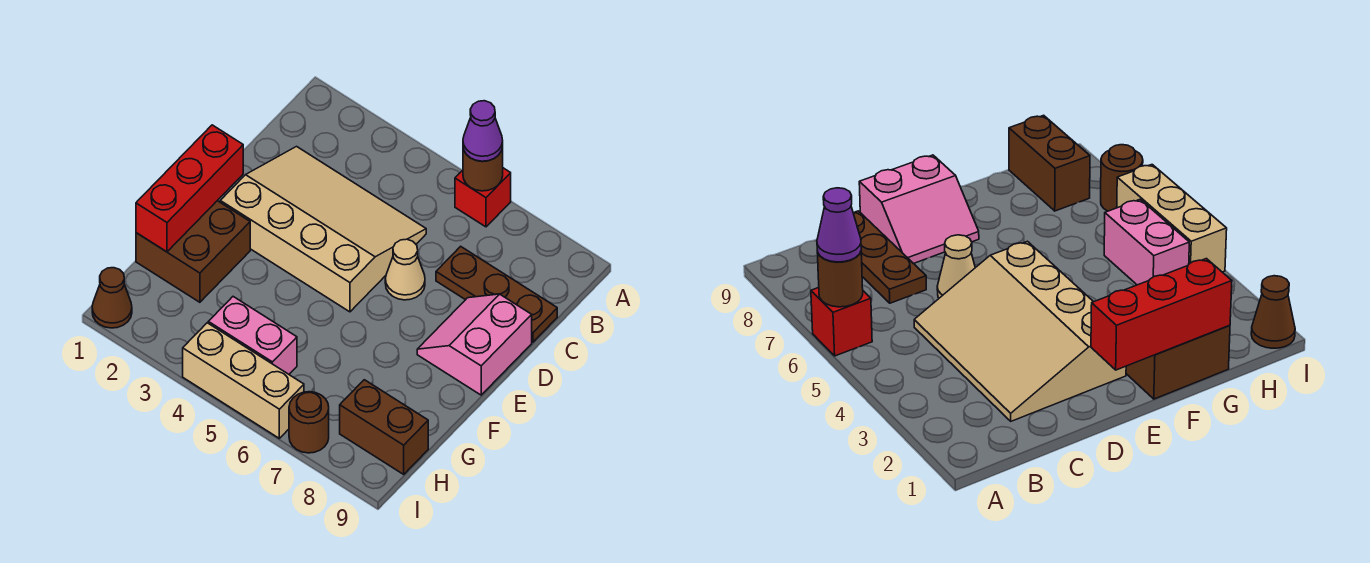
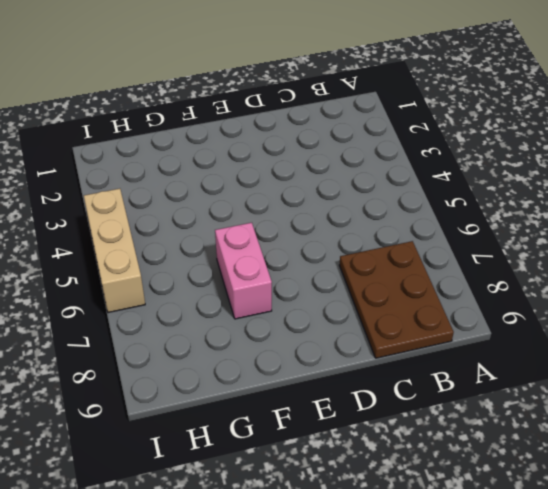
brown 2x3 plate [339,241,454,358] -> brown 1x3 plate [436,246,557,342]
pink 1x2 brick [215,223,272,319] -> pink 1x2 brick moved to [208,297,297,374]
none -> red 1x1 brick [455,168,511,227]
none -> tan 3x4 slope [220,147,426,312]
none -> tan 1x1 cone [385,239,425,300]

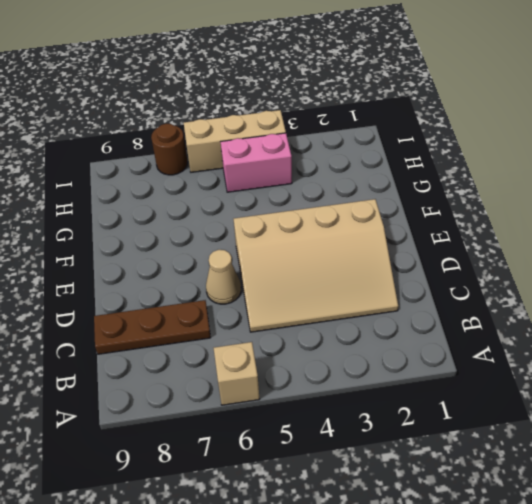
tan 1x1 brick [214,342,259,405] -> red 1x1 brick [455,168,511,227]
none -> pink 2x2 slope [417,294,532,395]
none -> brown 2x2 brick [136,201,250,302]
none -> brown 1x2 brick [340,380,428,474]

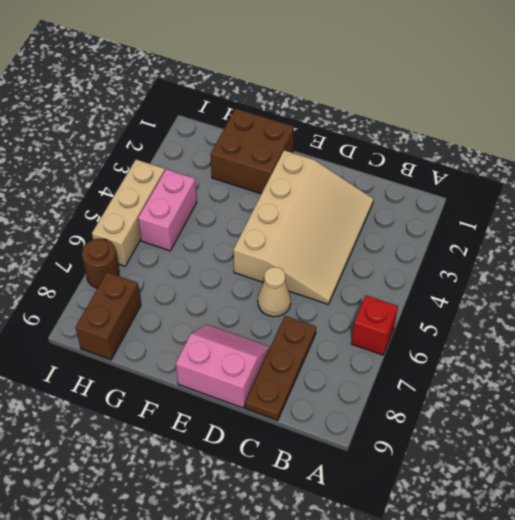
none -> brown 1x1 cone [92,268,132,328]
none -> brown 1x1 round brick [463,147,503,191]
none -> red 1x3 brick [136,125,243,252]

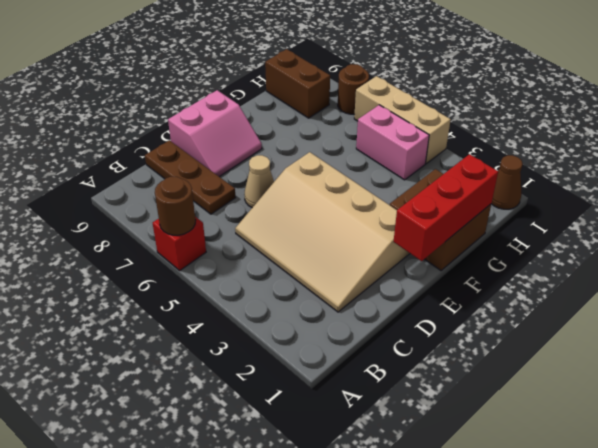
none -> purple 1x1 cone [463,101,503,161]

